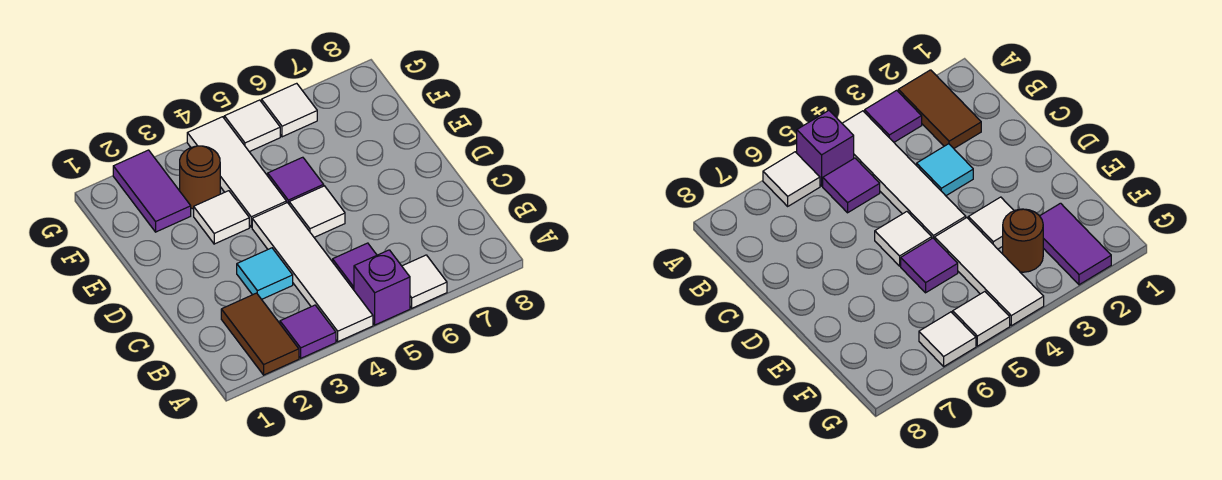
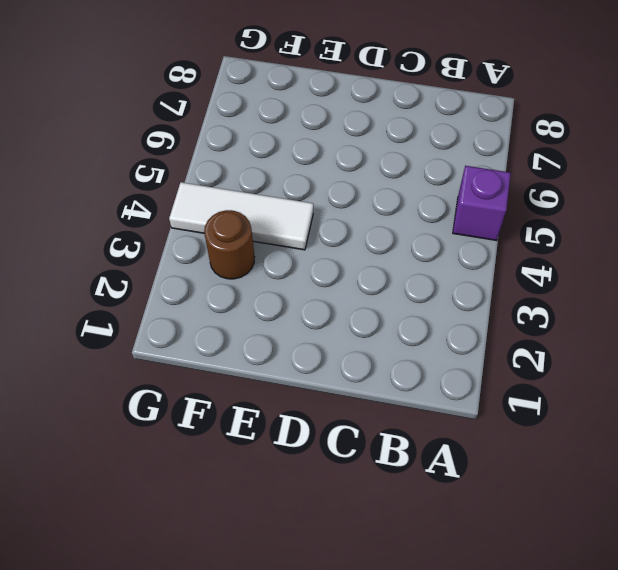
none -> brown 1x2 tile [221,293,299,375]
none -> purple 1x1 tile [280,305,336,358]
none -> white 1x4 tile [252,203,373,342]

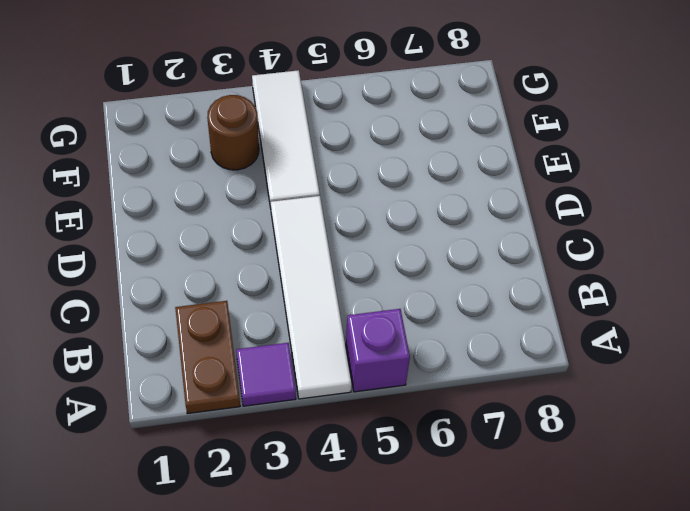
brown 1x2 plate [175,301,240,414] -> brown 1x2 tile [221,293,299,375]
none -> white 1x1 tile [402,255,447,308]
none -> purple 1x1 tile [333,243,377,290]
none -> cyan 1x1 tile [237,248,293,299]

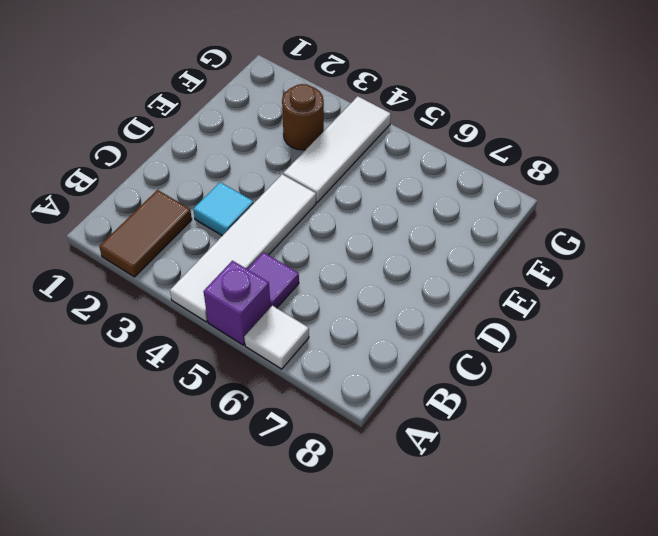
none -> purple 1x1 tile [280,305,336,358]
none -> white 1x1 tile [289,186,345,237]
none -> white 1x1 tile [194,191,249,244]

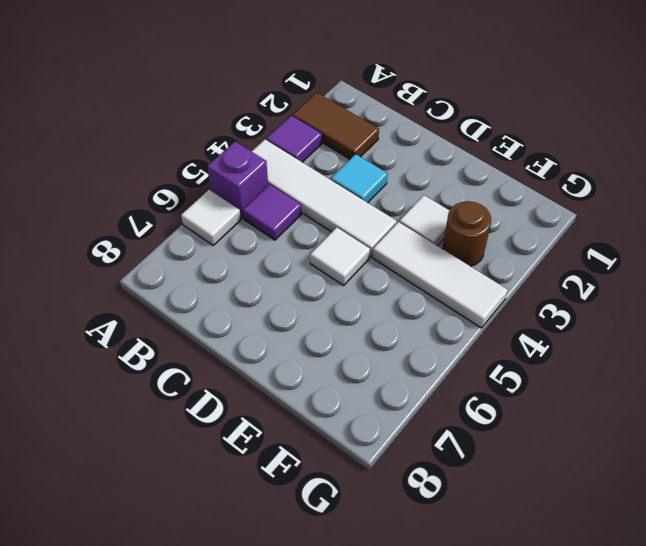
none -> purple 1x1 tile [268,157,324,204]
none -> purple 1x2 tile [113,150,191,232]
none -> white 1x1 tile [224,100,280,152]

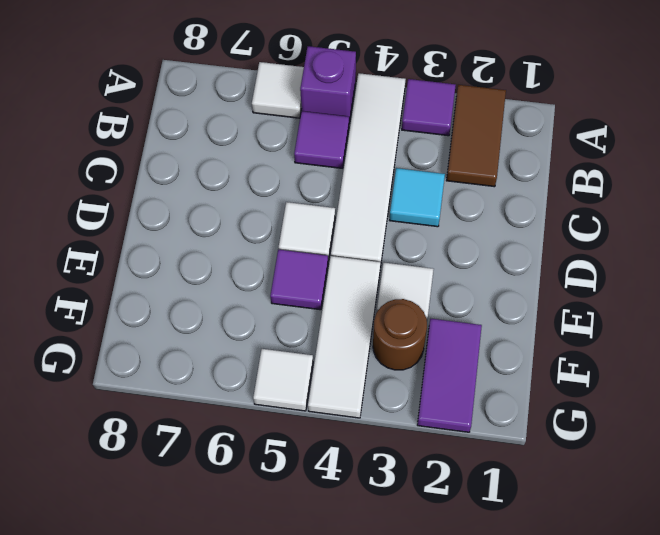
none -> white 1x1 tile [262,83,317,137]

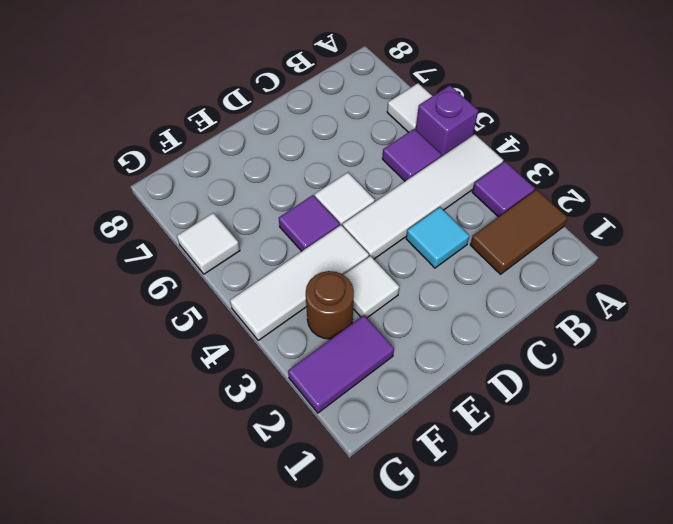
none -> white 1x1 tile [224,100,280,152]

